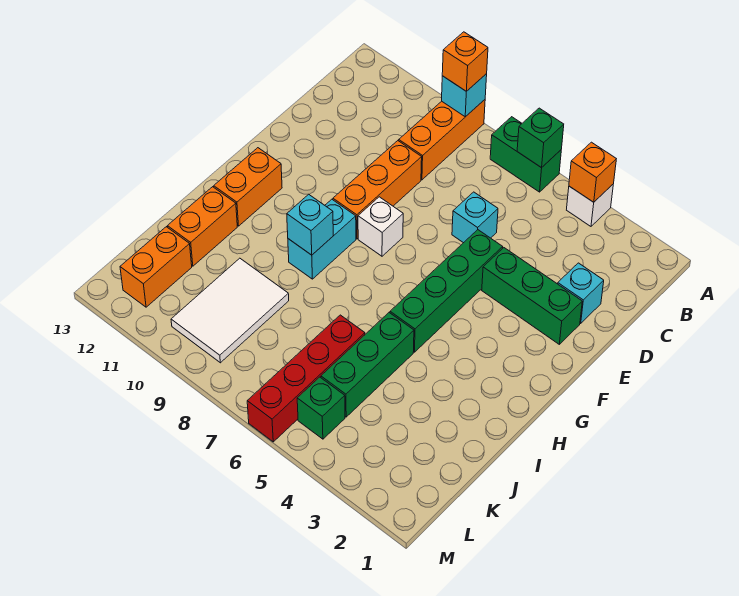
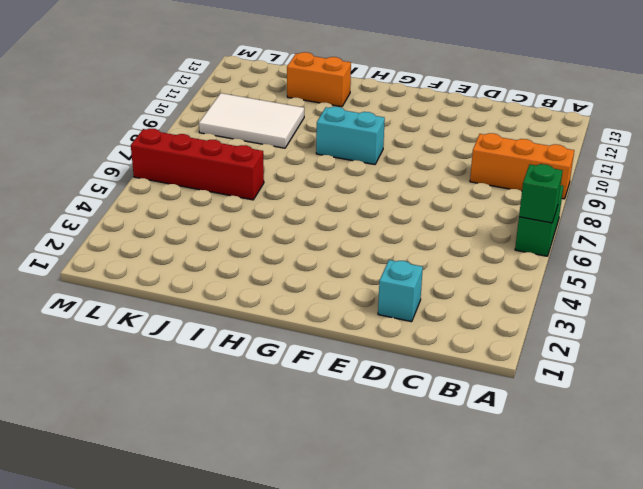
none -> white 1x1 brick [567,185,613,226]
none -> cyan 1x1 brick [452,192,498,243]
none -> orange 1x3 brick [333,141,422,239]

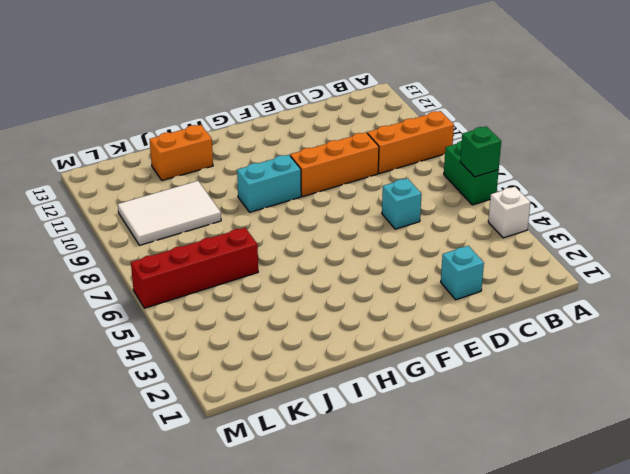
none -> green 1x3 brick [482,248,582,344]
none -> green 1x4 brick [390,230,503,352]
none -> white 1x1 brick [358,197,403,256]

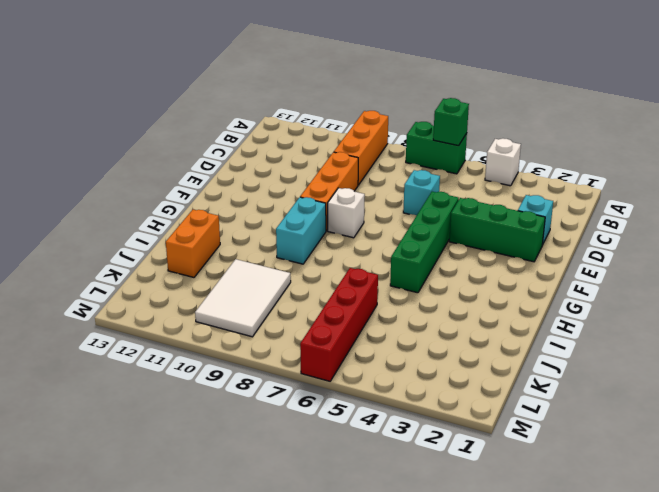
none -> orange 1x2 brick [214,148,282,226]
none -> green 1x3 brick [321,313,414,417]
none -> orange 1x2 brick [120,227,192,307]

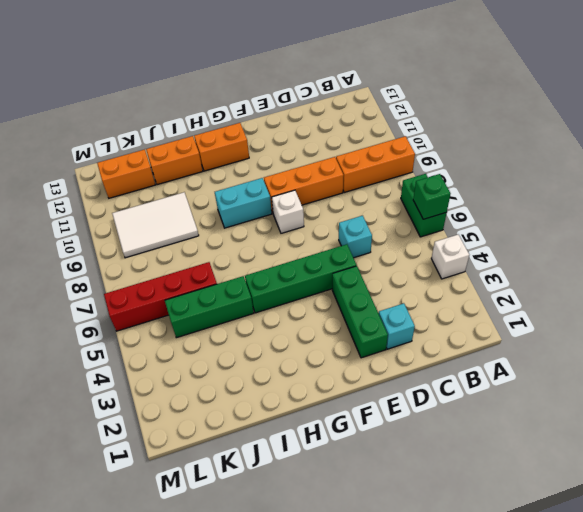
none -> green 1x1 brick [297,377,345,439]
none -> orange 1x1 brick [569,142,616,202]
none -> cyan 1x1 brick [442,74,487,117]

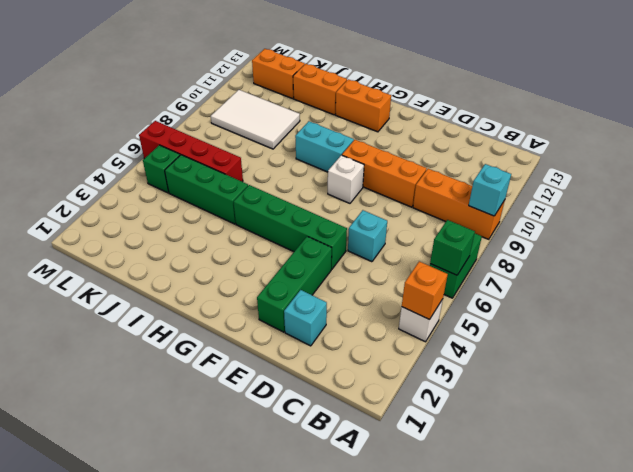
none -> cyan 1x1 brick [287,194,333,255]
none -> orange 1x1 brick [442,32,488,91]

